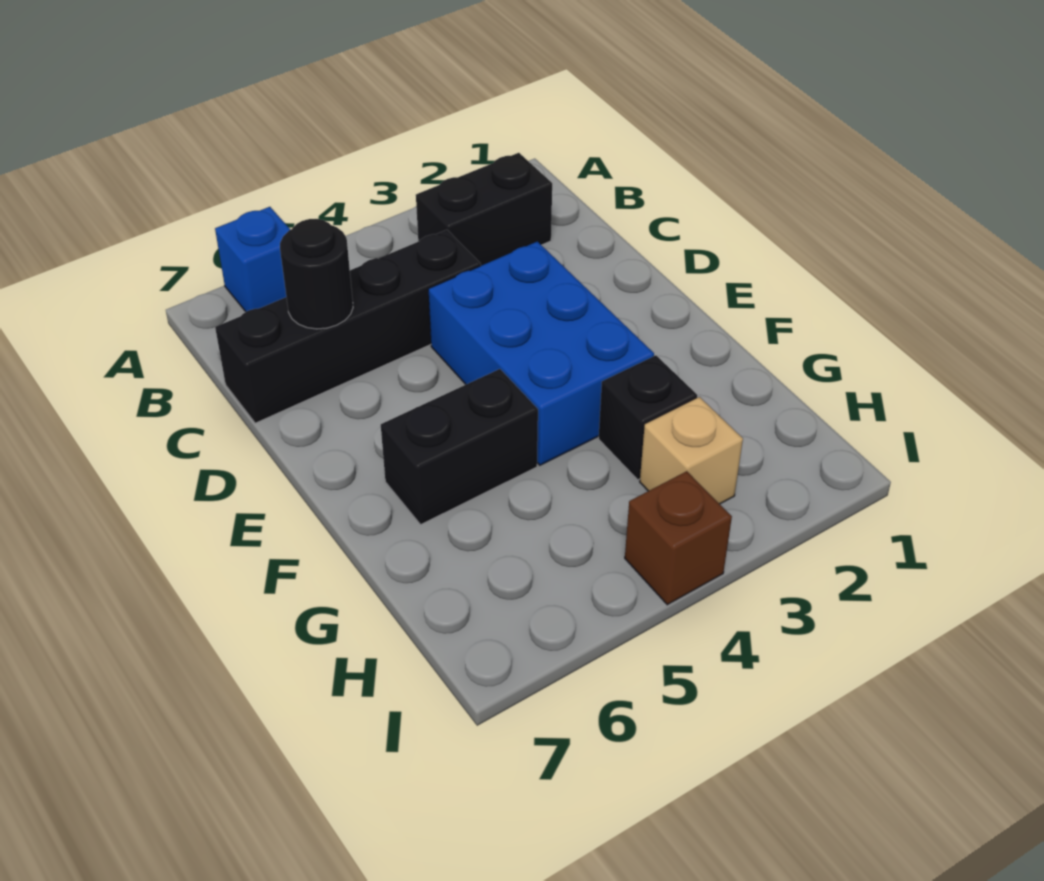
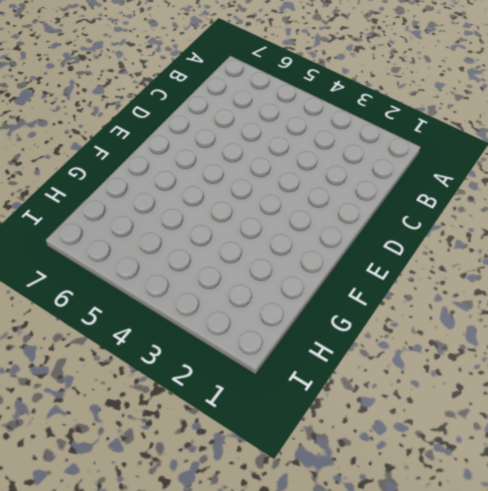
none -> blue 1x1 brick [215,207,290,312]
none -> black 1x2 brick [416,153,552,266]

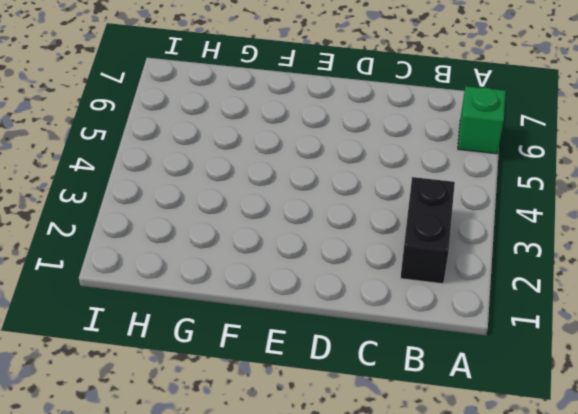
green 1x1 brick [458,86,506,154] -> blue 1x1 brick [215,207,290,312]
none -> black 1x4 brick [215,230,481,423]
none -> blue 2x3 brick [428,241,654,465]

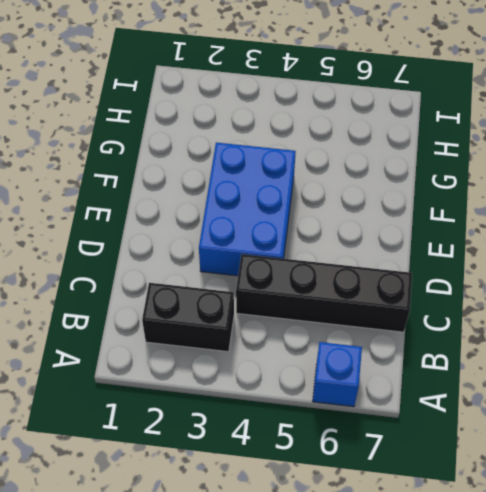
none -> black 1x2 brick [381,369,538,525]
none -> black 1x1 brick [599,355,697,480]

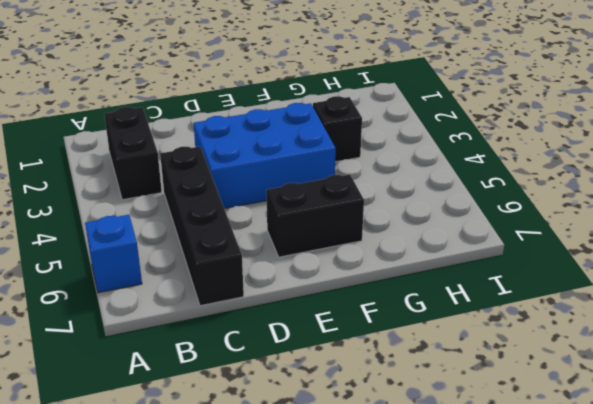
black 1x2 brick [266,175,364,257] -> black 1x2 brick turned to [381,369,538,525]
none -> tan 1x1 brick [640,397,743,504]
none -> brown 1x1 brick [625,471,732,605]

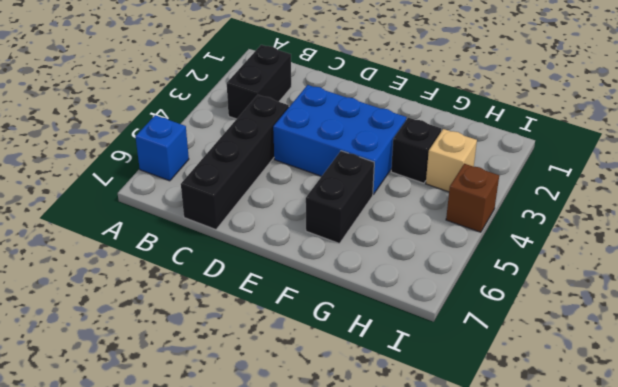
none -> black 1x1 round brick [280,219,353,329]

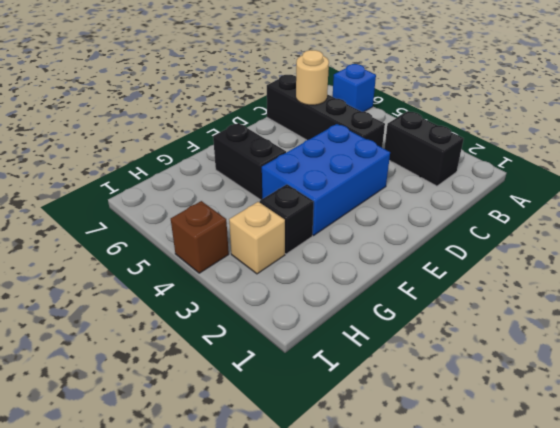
tan 1x1 round brick [296,50,329,105] -> black 1x1 round brick [280,219,353,329]

